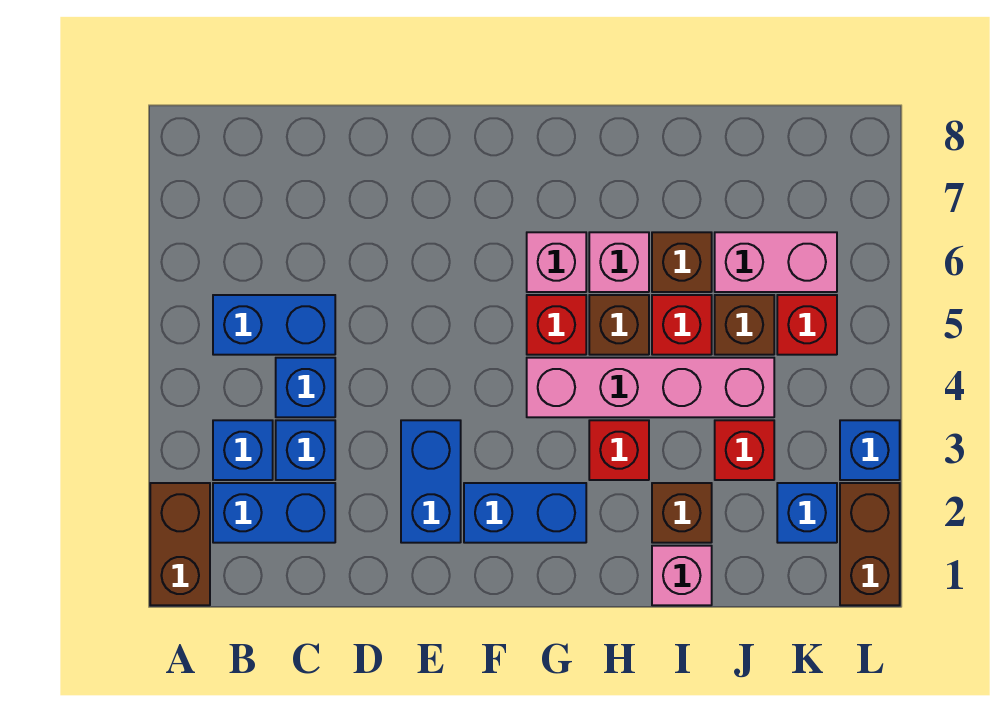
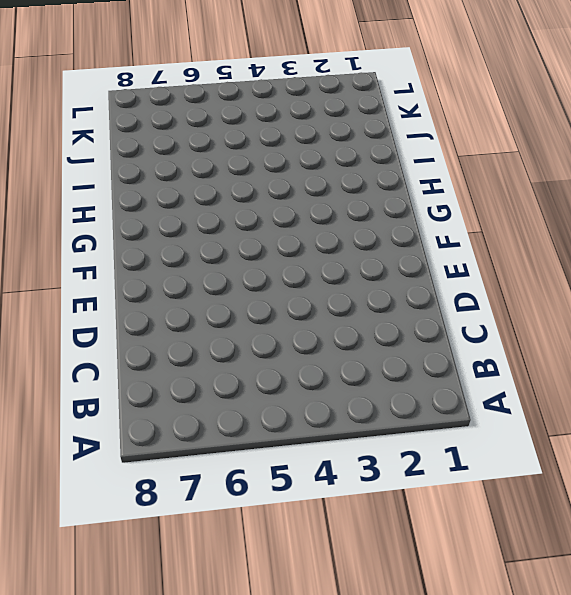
none -> brown 1x2 brick [150,483,210,605]
none -> blue 1x2 brick [213,483,335,543]
none -> blue 1x1 brick [213,420,273,480]

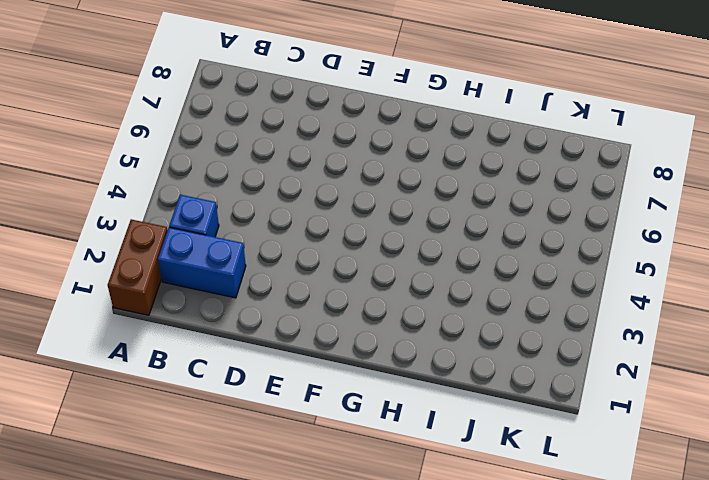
none -> blue 1x2 brick [213,295,335,355]
none -> blue 1x1 brick [276,420,335,480]
none -> blue 1x1 brick [276,358,335,417]

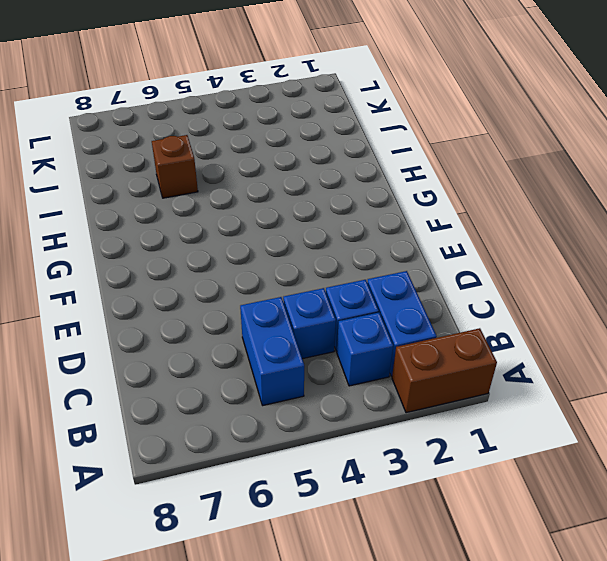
none -> blue 1x2 brick [401,420,461,543]
none -> blue 1x2 brick [464,483,586,543]
none -> pink 1x4 brick [527,358,774,417]

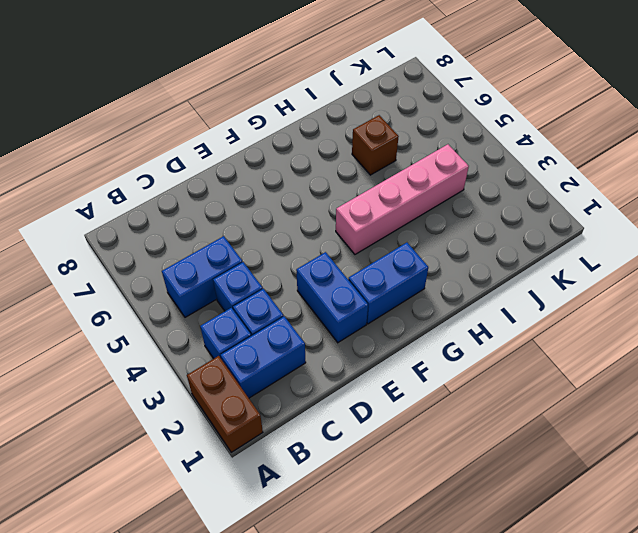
none -> red 1x1 brick [527,295,586,355]
none -> pink 1x1 brick [527,232,586,292]
none -> red 1x1 brick [589,420,649,480]

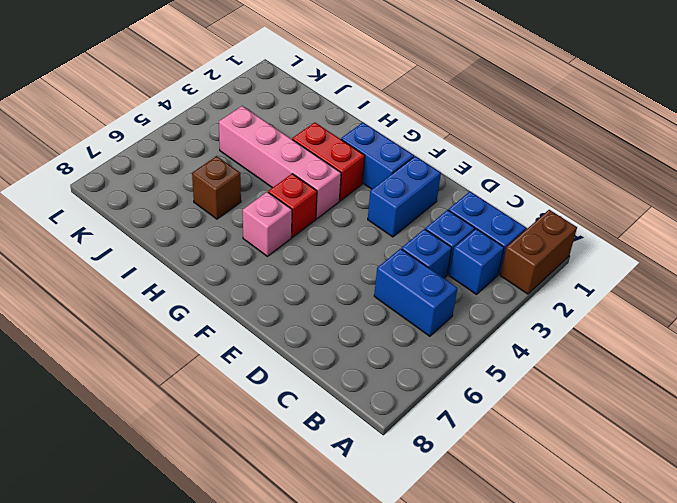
red 1x2 brick [292,122,365,201] -> red 1x1 brick [589,420,649,480]
none -> brown 1x1 brick [589,295,649,355]
none -> pink 1x1 brick [589,232,649,292]
none -> pink 1x1 brick [652,546,712,605]

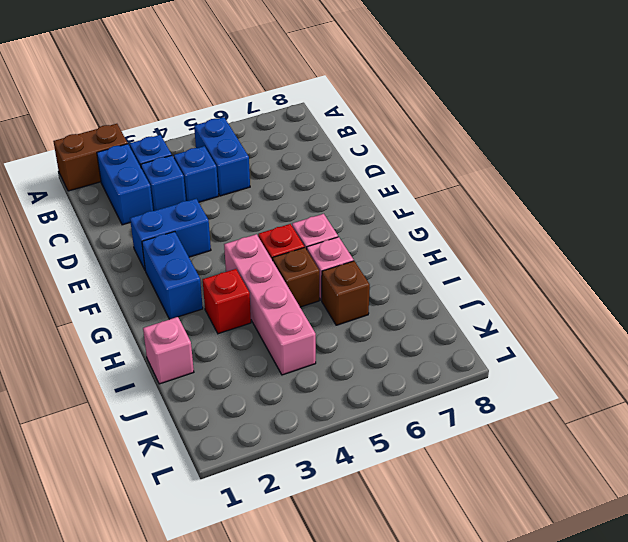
none -> brown 1x1 brick [652,483,712,543]
none -> red 1x1 brick [652,295,712,355]
none -> red 1x1 brick [715,420,774,480]

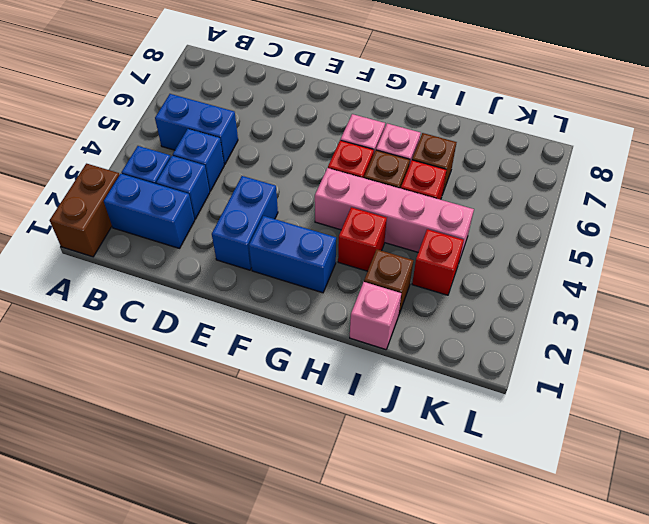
none -> brown 1x1 brick [715,295,774,355]
none -> pink 1x2 brick [715,232,837,292]
none -> blue 1x1 brick [777,483,837,543]

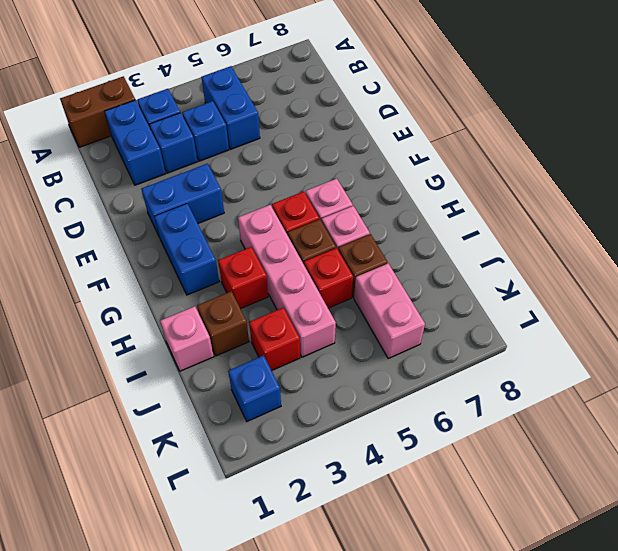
none -> brown 1x1 brick [715,295,774,355]
none -> red 1x1 brick [777,295,837,355]
none -> brown 1x2 brick [840,483,900,605]

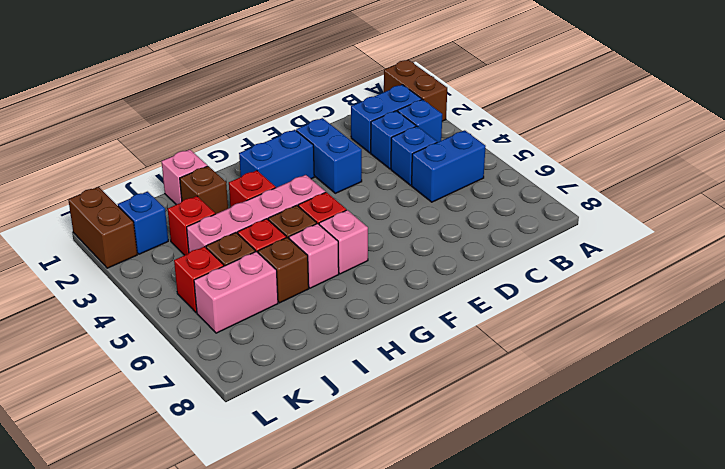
none -> blue 1x1 brick [840,420,900,480]

